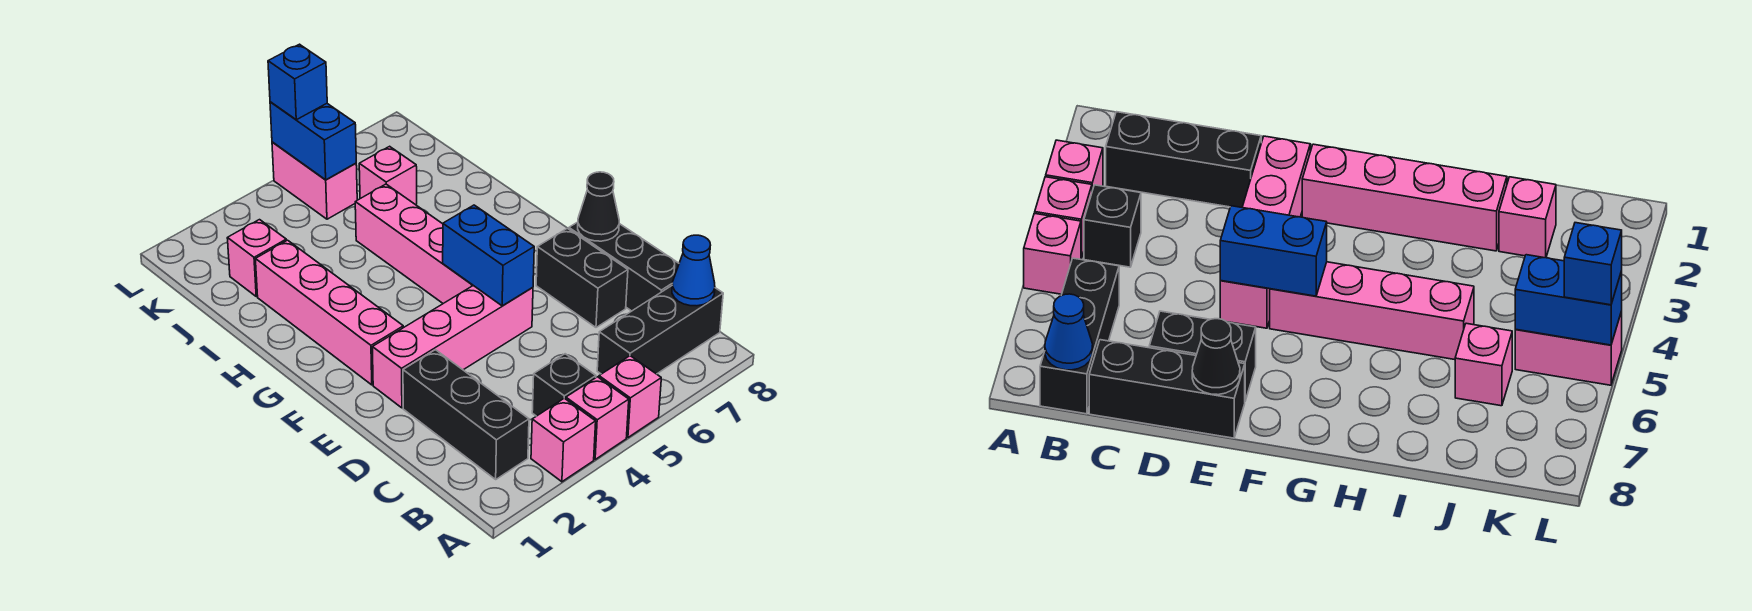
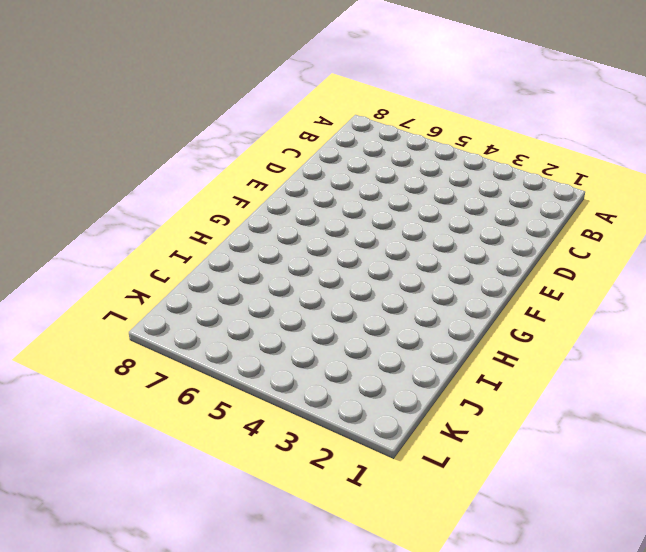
none -> pink 1x1 brick [531,398,596,482]
none -> pink 1x1 brick [566,377,629,459]
none -> pink 1x1 brick [599,356,661,437]

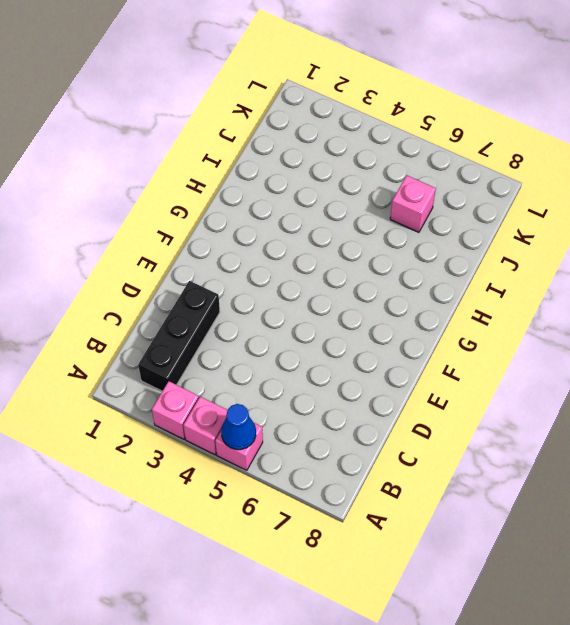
blue 1x1 cone [221,404,256,450] -> blue 1x1 cone moved to [672,235,715,306]
none -> black 1x1 brick [532,354,596,416]
none -> black 1x3 brick [597,286,723,374]
none -> black 1x3 brick [569,222,679,311]

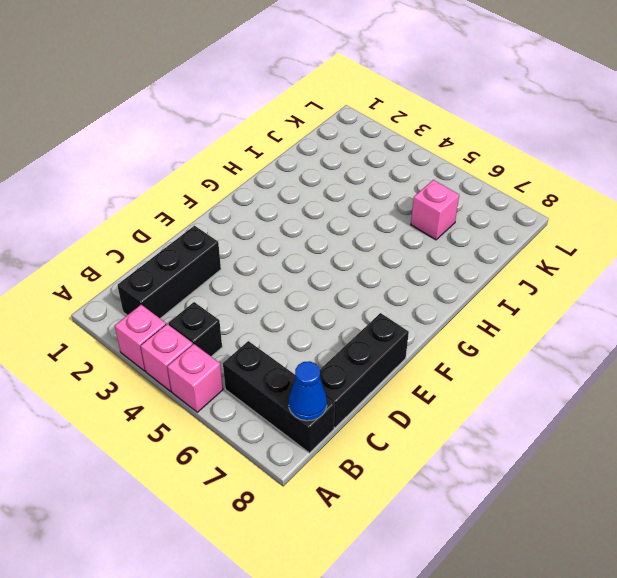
none -> black 1x2 brick [536,228,628,327]
none -> pink 1x4 brick [372,286,533,408]
none -> pink 1x4 brick [255,240,403,385]

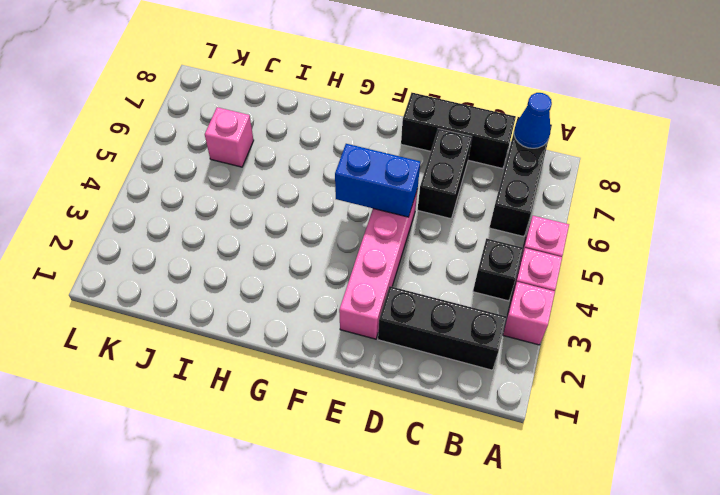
black 1x2 brick [418,129,472,219] -> black 1x2 brick turned to [536,228,628,327]
none -> pink 1x4 brick [255,240,403,385]
none -> pink 1x4 brick [355,184,473,303]
none -> pink 1x1 brick [227,220,286,297]

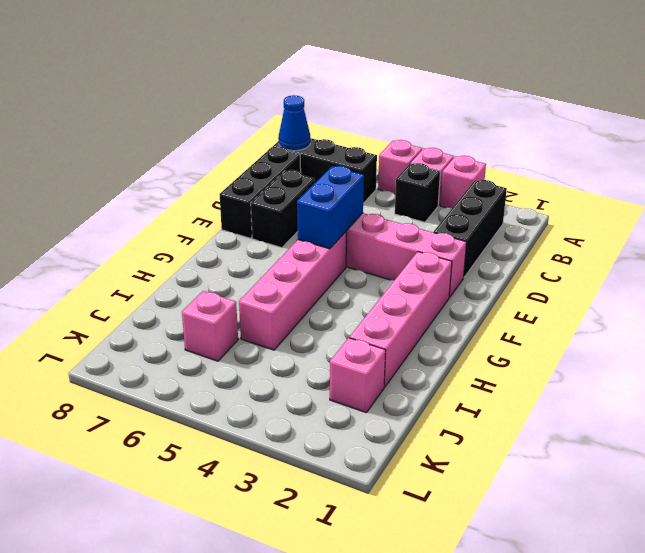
none -> pink 1x2 brick [272,142,357,219]
none -> black 1x1 cone [578,172,619,241]
none -> blue 1x2 brick [270,102,356,180]

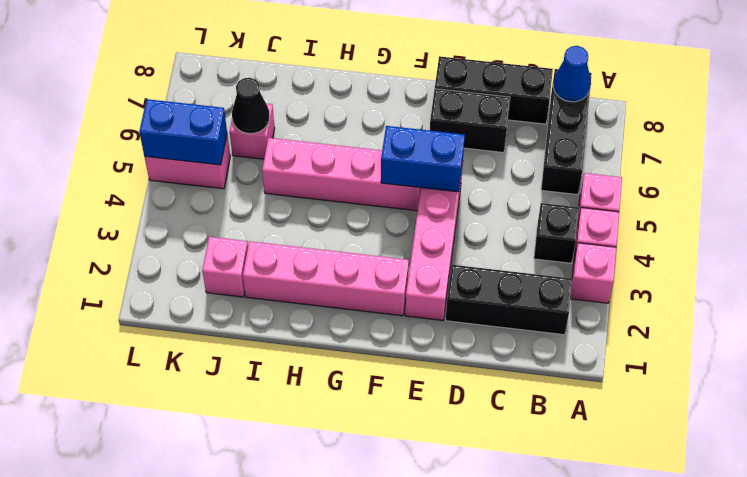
black 1x1 cone [232,78,269,134] -> black 1x1 cone moved to [578,172,619,241]
none -> blue 1x1 brick [268,44,327,120]

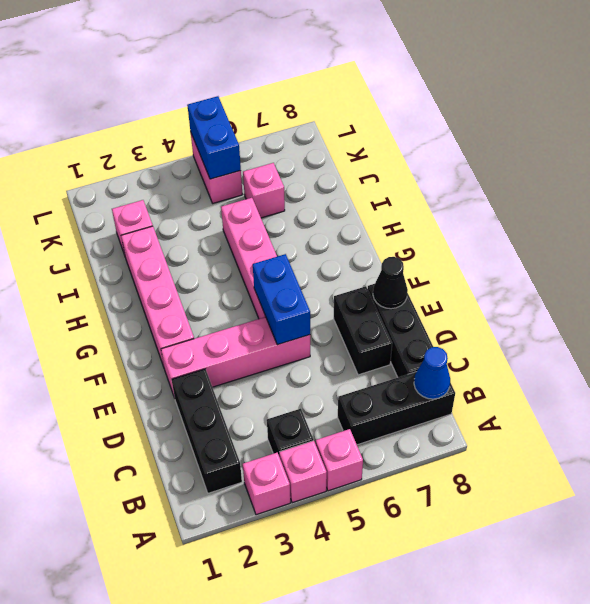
none -> blue 1x1 brick [268,44,327,120]

